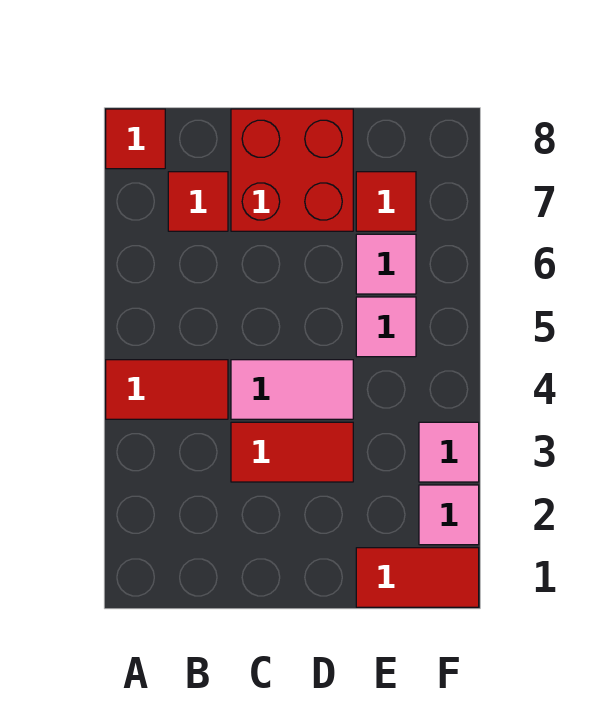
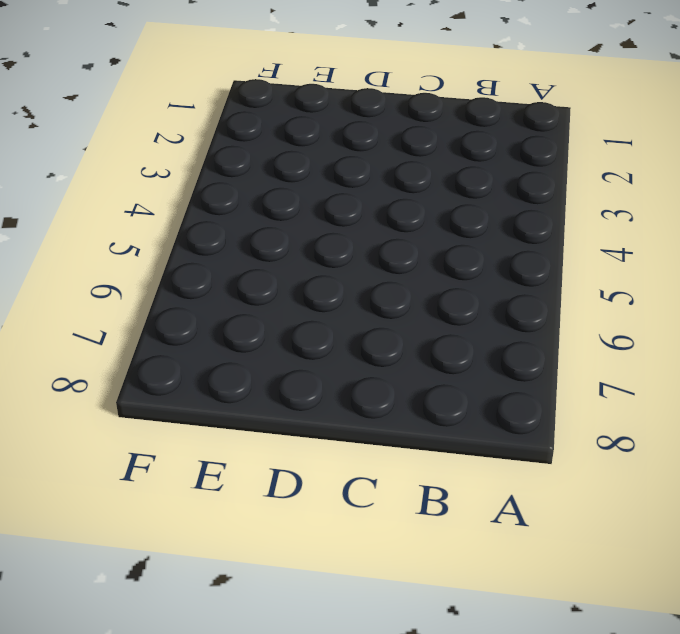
none -> red 1x2 tile [106,360,228,419]
none -> red 1x1 tile [106,109,165,169]
none -> red 1x1 tile [168,172,228,231]

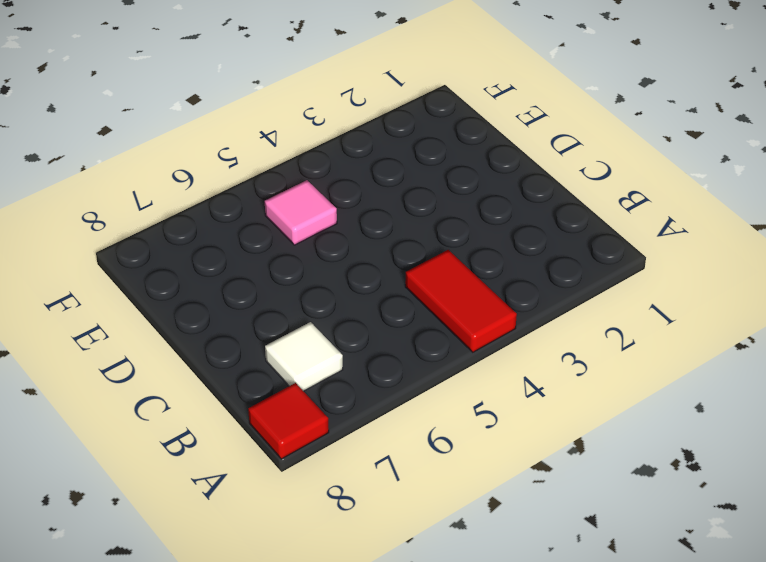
white 1x1 tile [265,322,343,391] -> red 1x1 tile [168,172,228,231]
none -> red 1x2 tile [231,422,353,482]
none -> pink 1x2 tile [231,360,353,419]
none -> red 2x2 brick [231,109,353,231]

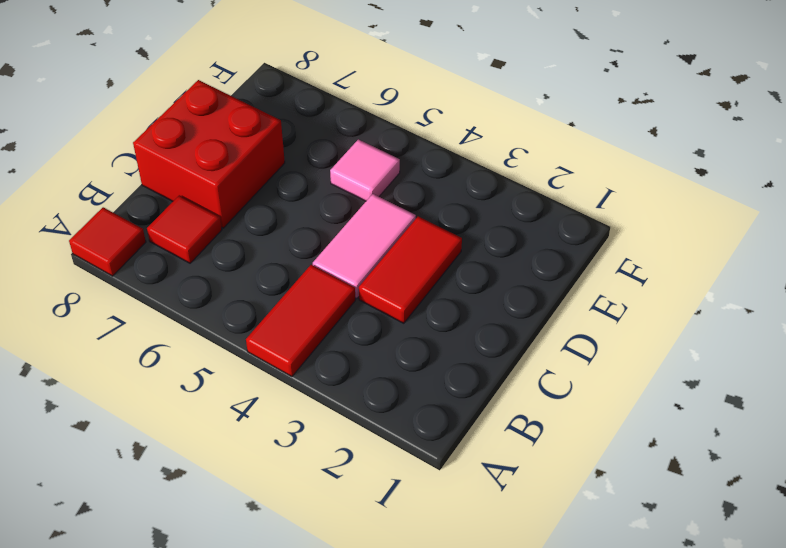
none -> red 1x2 tile [356,548,479,607]
none -> pink 1x1 tile [356,234,416,294]
none -> red 1x1 tile [356,172,416,231]

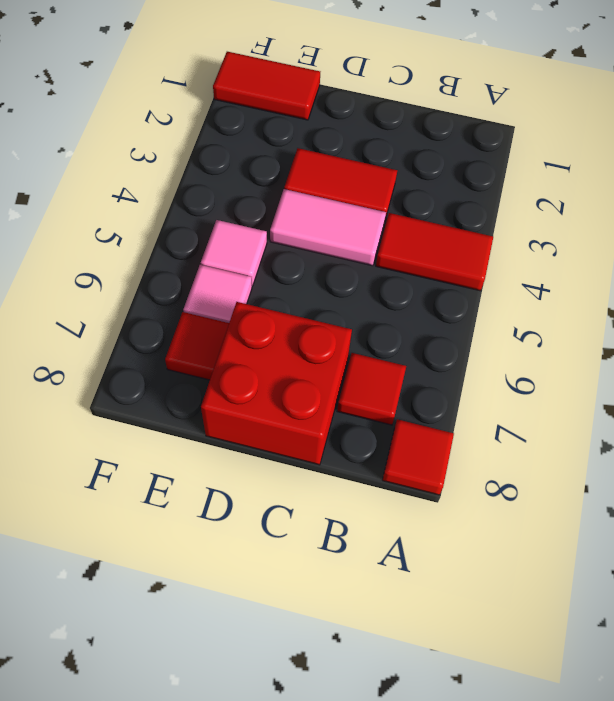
none -> pink 1x1 tile [419,485,479,545]
none -> pink 1x1 tile [419,422,479,482]

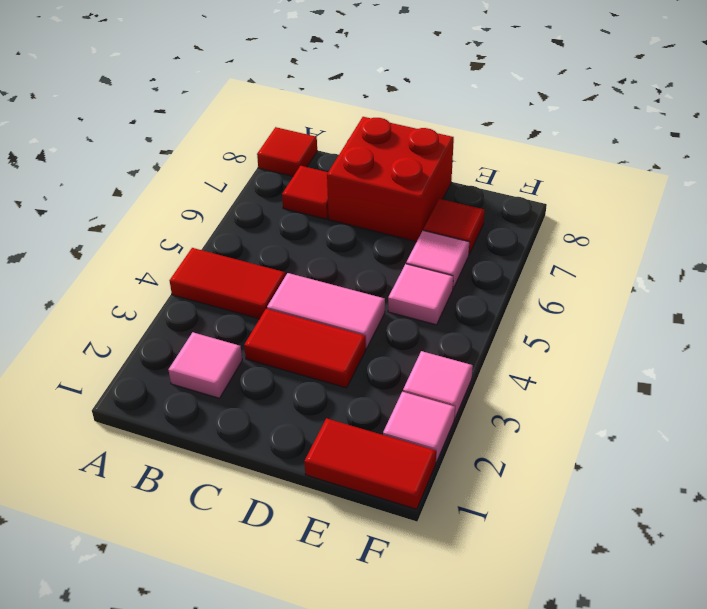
pink 1x1 tile [169,332,242,398] -> none

